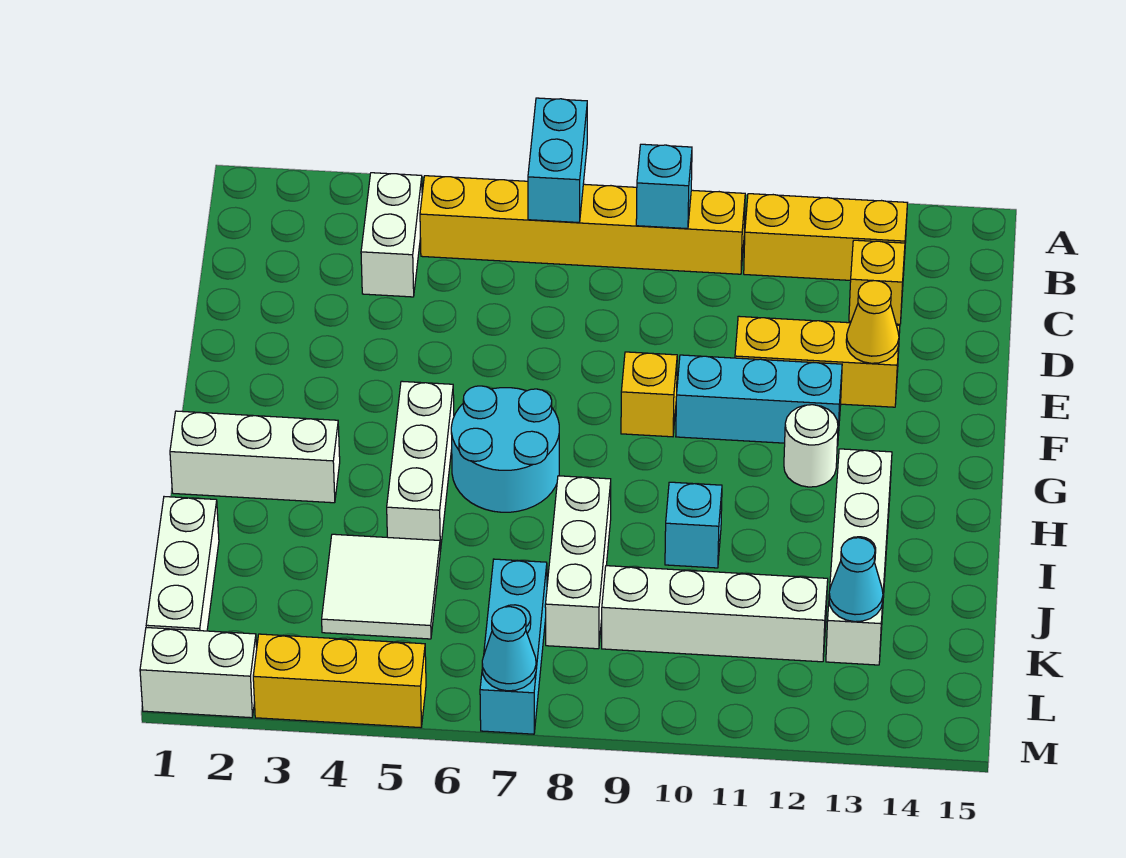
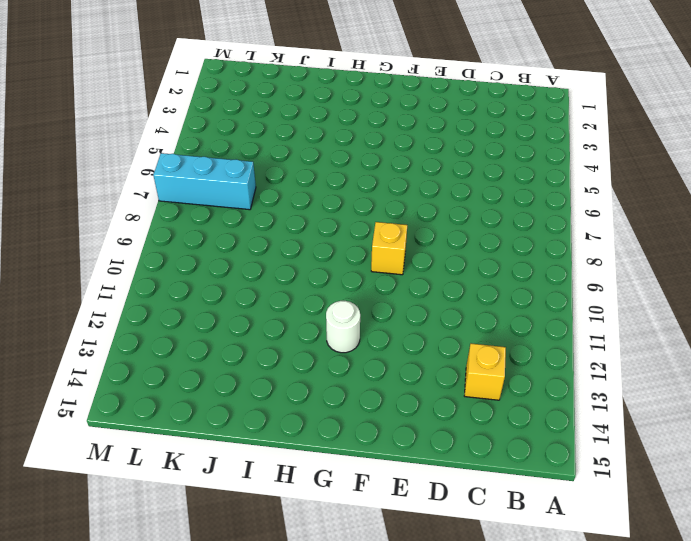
none -> white 1x2 brick [361,173,422,297]
none -> yellow 1x6 brick [420,176,745,274]
none -> yellow 1x3 brick [744,194,907,280]

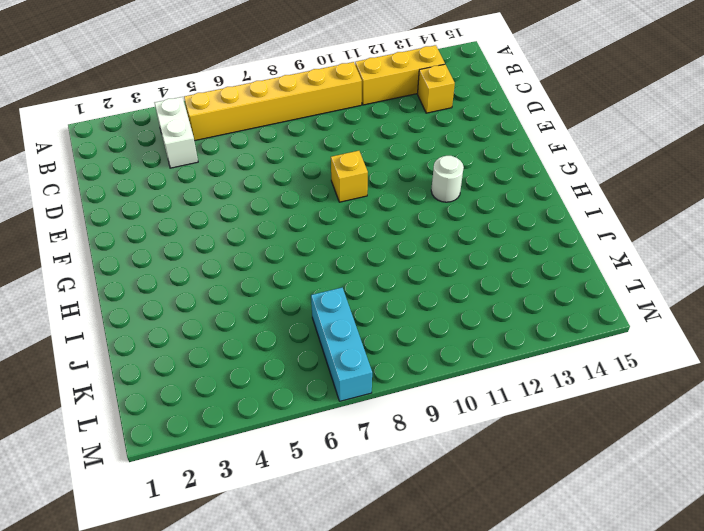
none -> yellow 1x3 brick [735,316,900,407]
none -> cyan 1x3 brick [676,355,842,446]
none -> white 1x3 brick [387,381,454,551]

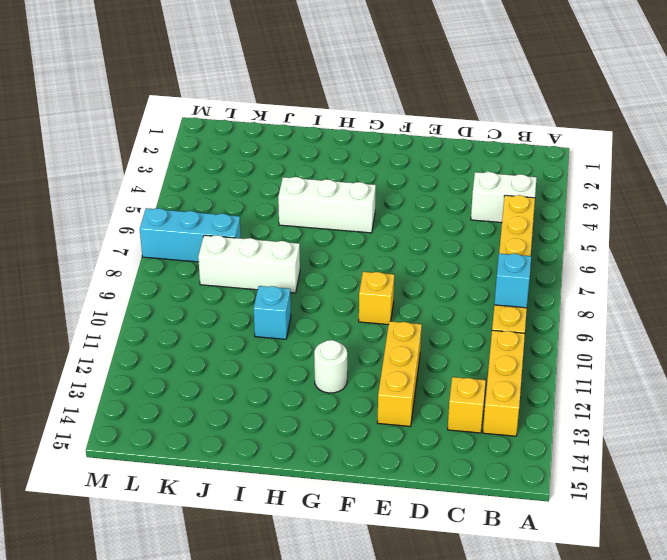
none -> cyan 1x3 brick [676,355,842,446]
none -> cyan 2x2 round brick [451,386,559,512]
none -> white 1x3 brick [170,411,340,503]

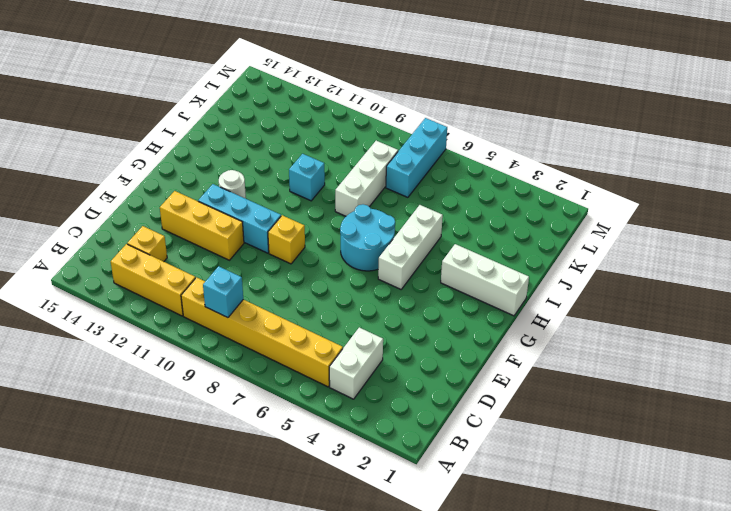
none -> white 1x4 brick [826,449,892,665]
none -> white 1x3 brick [146,497,219,631]
none -> white 2x2 tile [322,534,440,639]

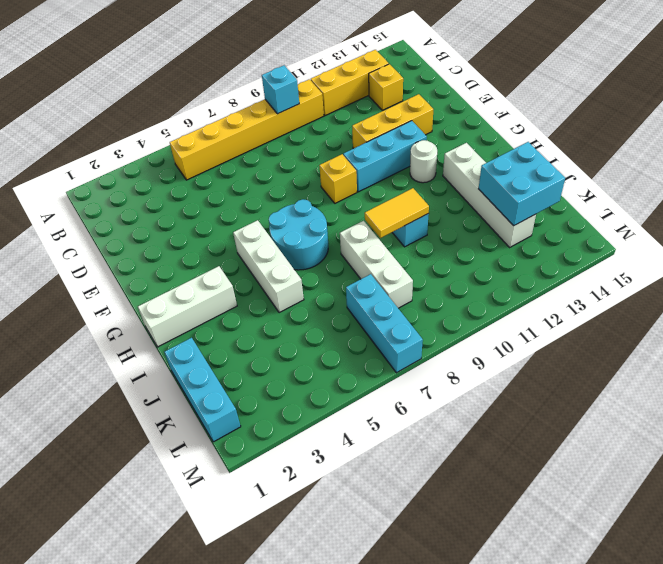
yellow 1x2 tile [365,188,429,238] -> none
cyan 1x3 brick [165,338,241,442] -> white 1x3 brick [146,497,219,631]
cyan 2x2 brick [479,142,565,226] -> cyan 1x1 cone [829,538,883,622]
none -> white 1x2 brick [361,173,422,297]
none -> white 2x2 tile [322,534,440,639]
none -> white 1x4 brick [602,566,828,662]

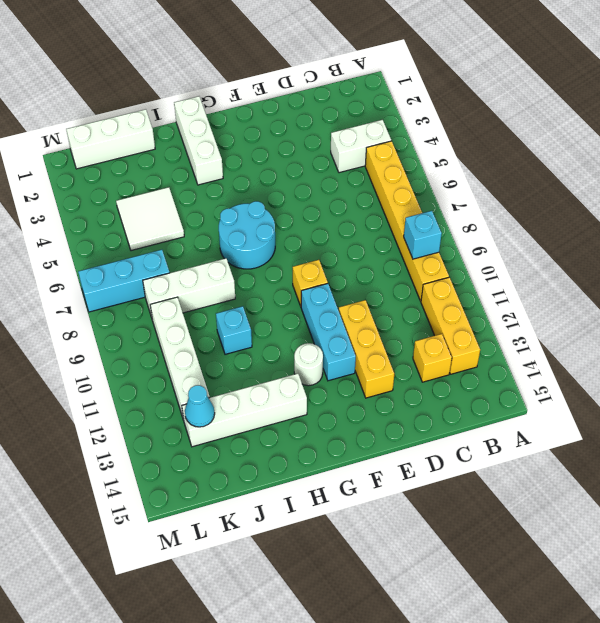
none -> white 1x3 brick [387,381,454,551]
none -> white 1x2 brick [140,628,257,718]
none -> yellow 1x3 brick [253,634,426,728]

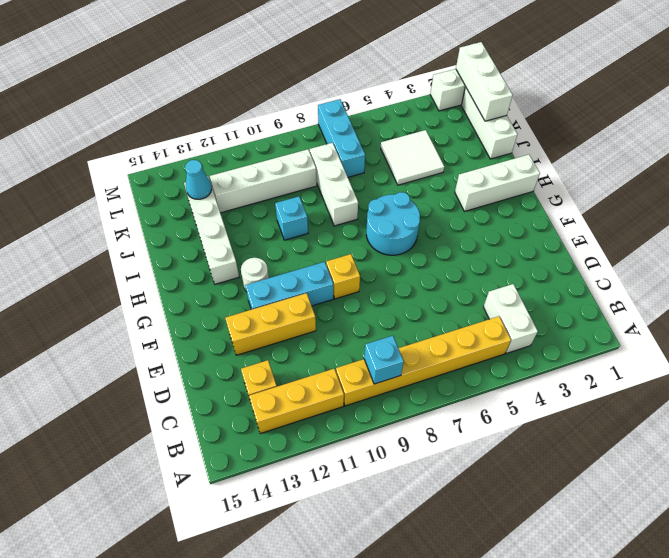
white 1x3 brick [456,42,513,121] -> white 1x3 brick moved to [387,381,454,551]
none -> yellow 1x3 brick [253,634,426,728]
none -> cyan 1x2 brick [528,98,587,222]
none -> yellow 1x1 cone [846,281,899,363]

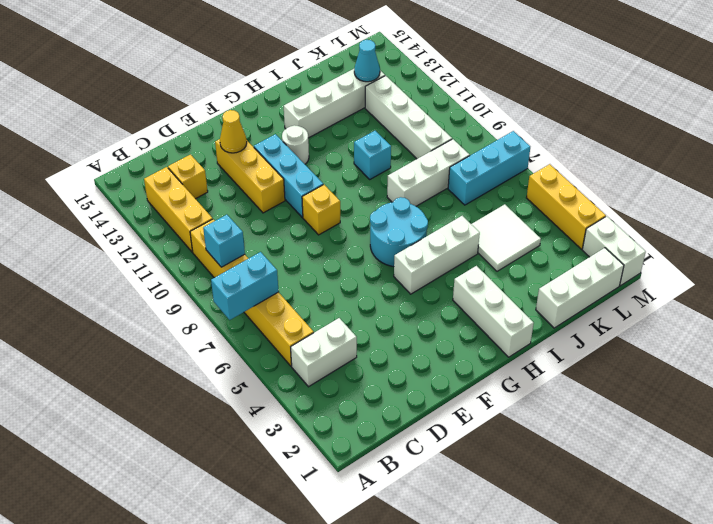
none -> cyan 1x1 cone [482,607,536,691]

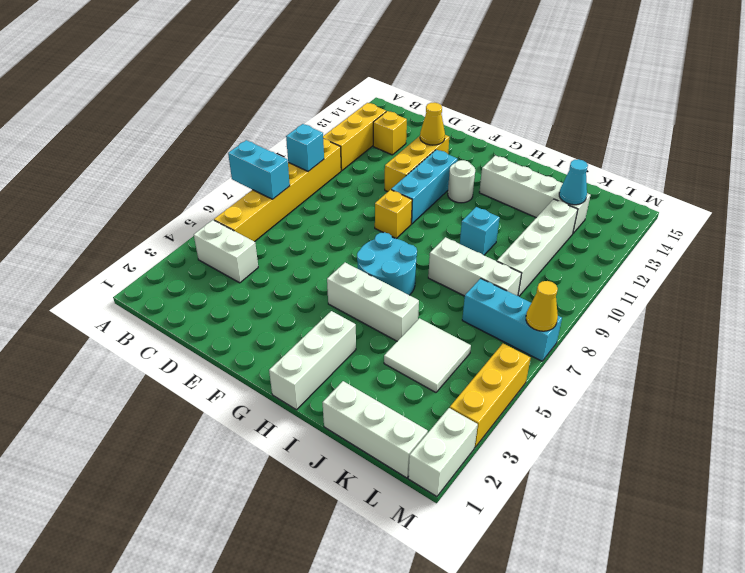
yellow 1x1 cone [526,281,558,331] -> cyan 1x1 cone [482,607,536,691]

